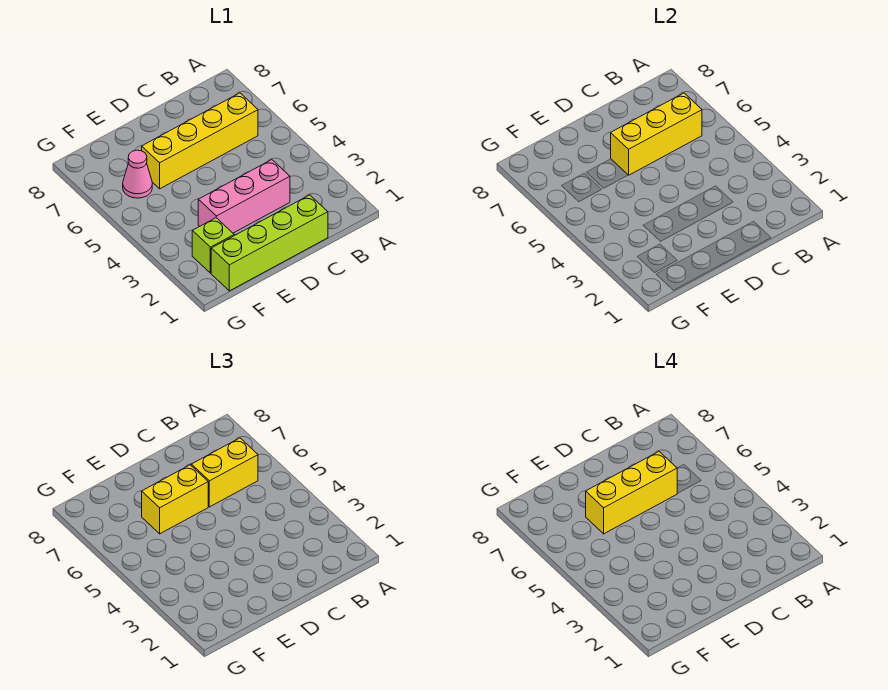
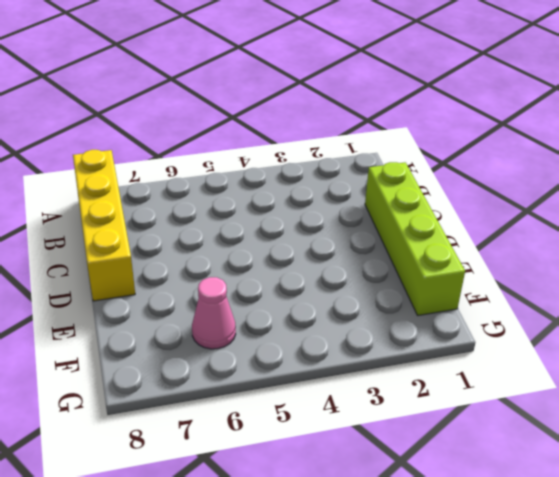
yellow 1x4 brick [73,150,135,301] -> yellow 1x4 brick moved to [142,93,258,189]
none -> pink 1x3 brick [198,160,290,233]
none -> lime 1x1 brick [192,218,234,273]

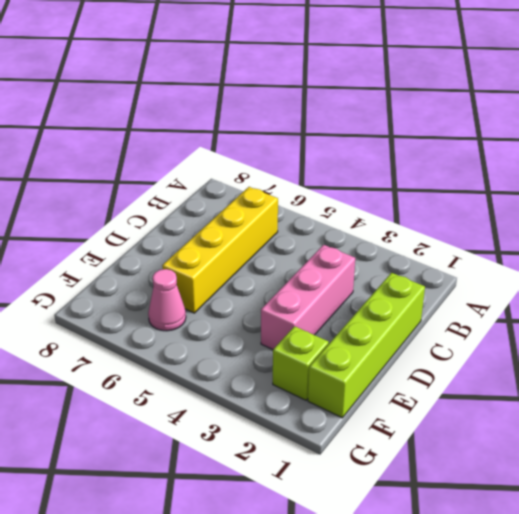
none -> yellow 1x3 brick [611,93,702,175]
none -> yellow 1x2 brick [191,438,258,507]

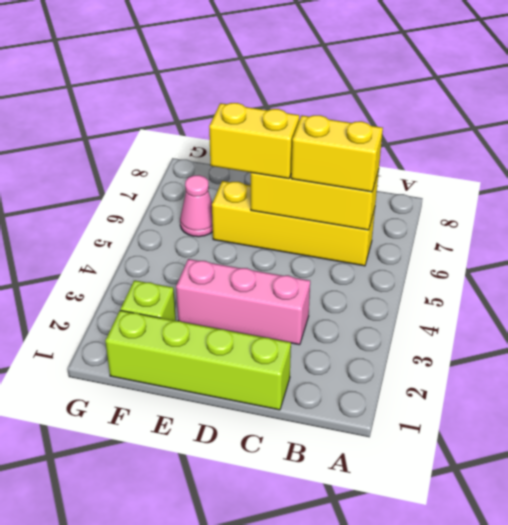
none -> yellow 1x3 brick [586,452,677,534]

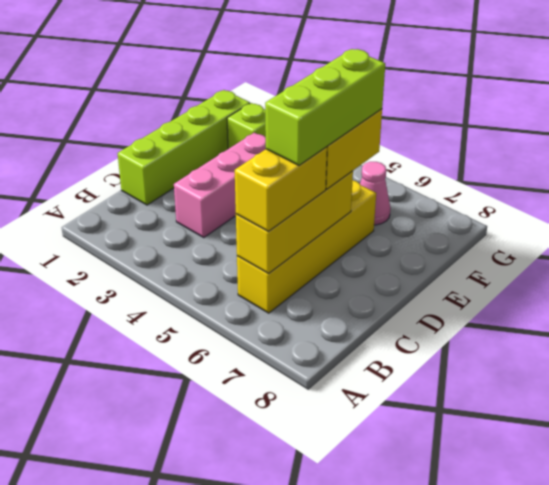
lime 1x3 brick [265,49,385,165] -> yellow 1x3 brick [586,452,677,534]

